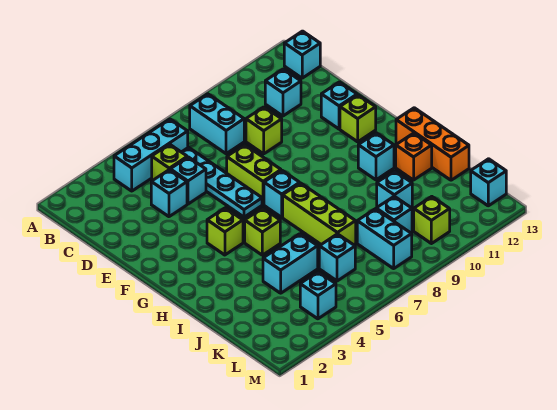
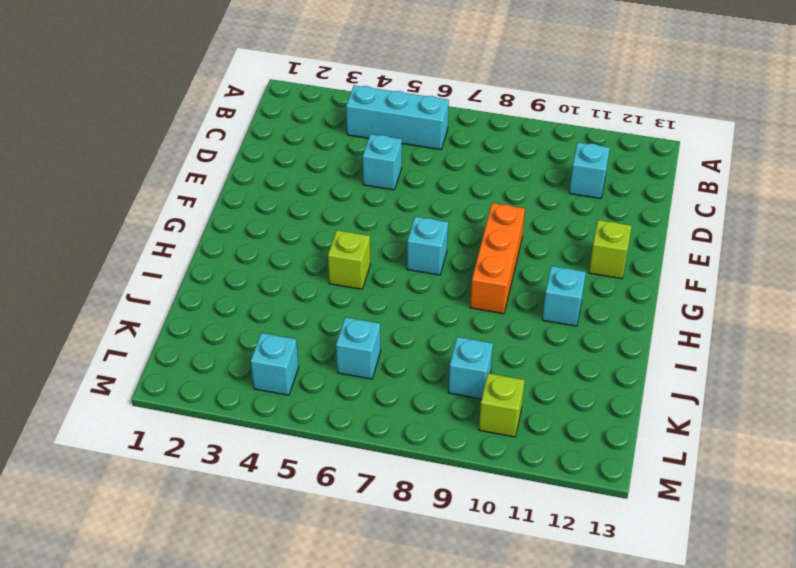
orange 1x3 brick [470,203,525,314] -> orange 1x3 brick moved to [396,108,469,180]
none -> cyan 1x2 brick [190,94,244,154]
none -> cyan 1x1 brick [284,31,320,78]
none -> lime 1x1 brick [152,144,187,180]

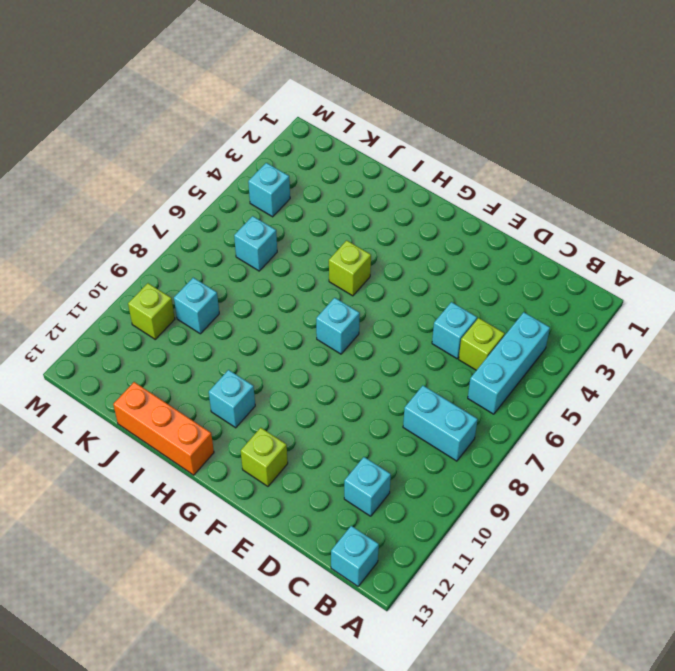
none -> cyan 1x4 plate [182,147,262,217]
none -> cyan 1x1 brick [151,170,187,217]
none -> lime 1x1 brick [246,107,282,154]

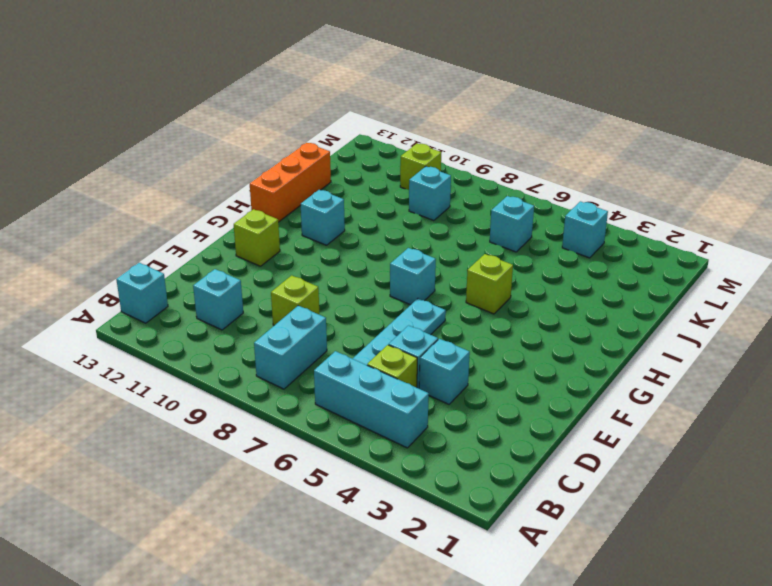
none -> lime 1x2 brick [227,145,281,204]
none -> cyan 1x1 brick [321,82,357,129]
none -> lime 1x1 brick [207,208,243,255]

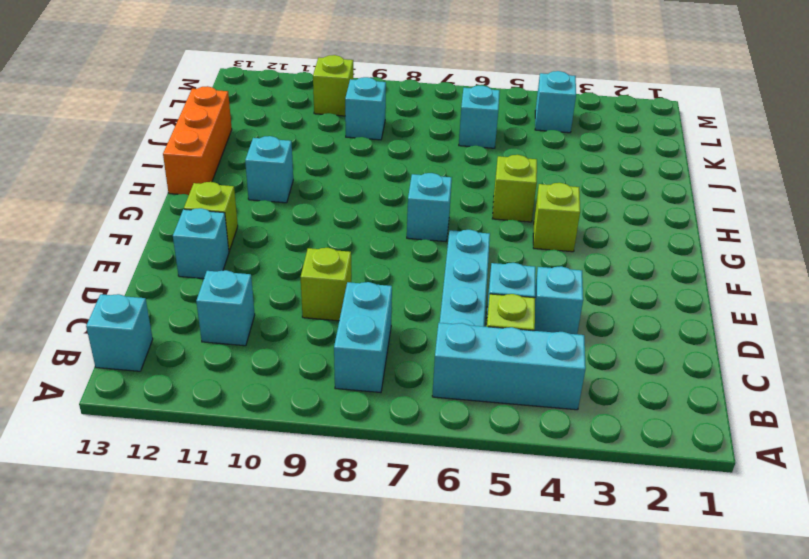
none -> lime 1x2 brick [227,145,281,204]
none -> lime 1x3 brick [283,183,356,245]
none -> orange 1x1 brick [396,133,432,180]

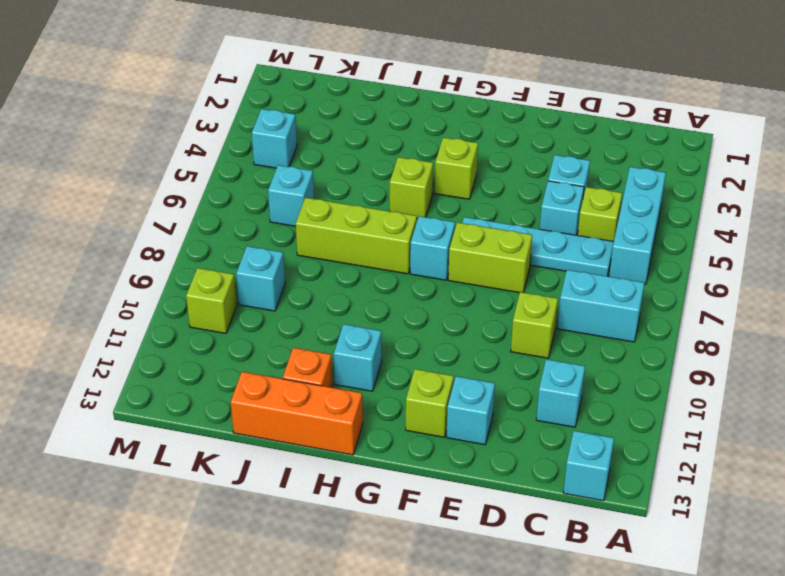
none -> cyan 1x2 brick [263,234,318,293]
none -> cyan 1x1 brick [377,171,412,207]
none -> cyan 1x2 brick [357,209,412,269]

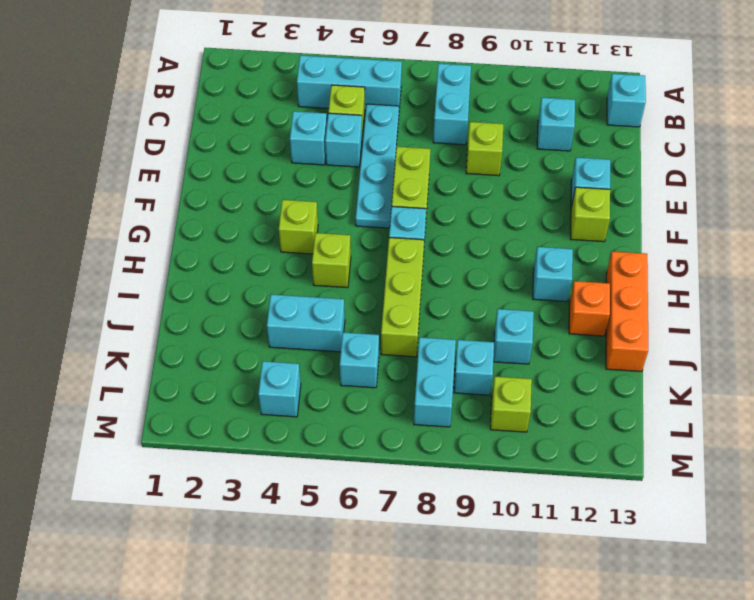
none -> cyan 1x1 brick [471,159,506,206]

